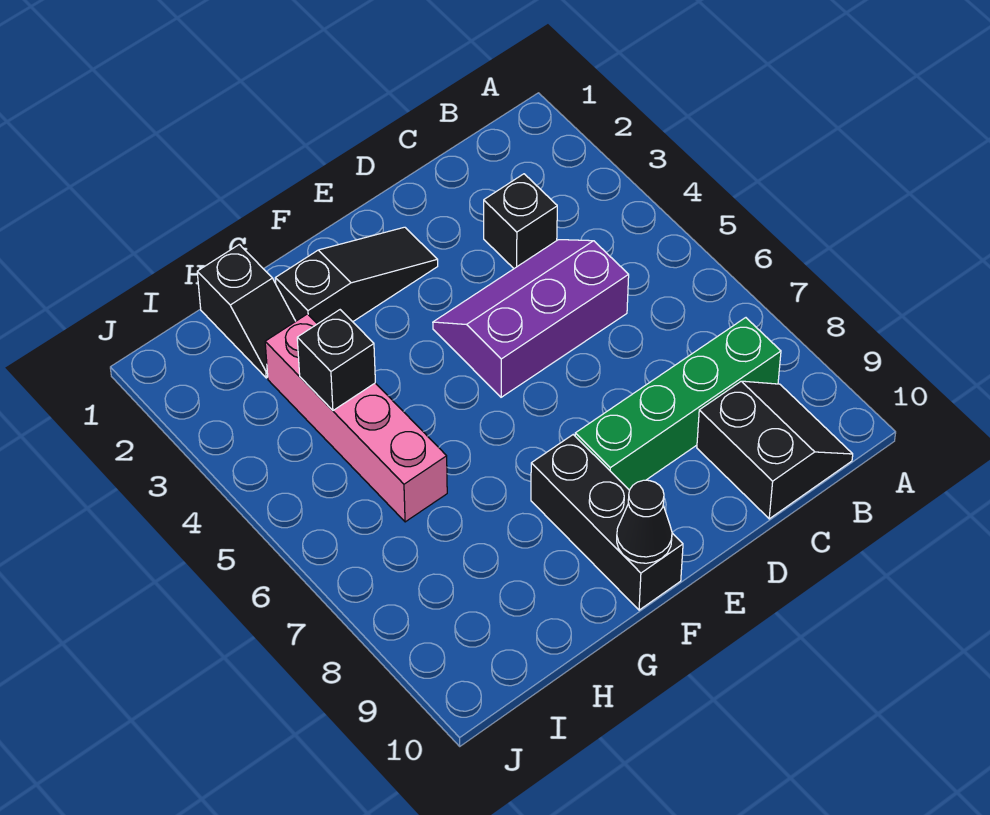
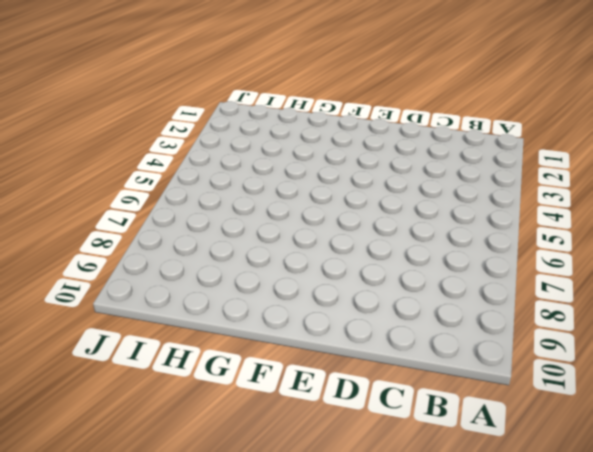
none -> green 1x4 brick [575,318,781,490]
none -> black 2x2 slope [697,381,853,519]

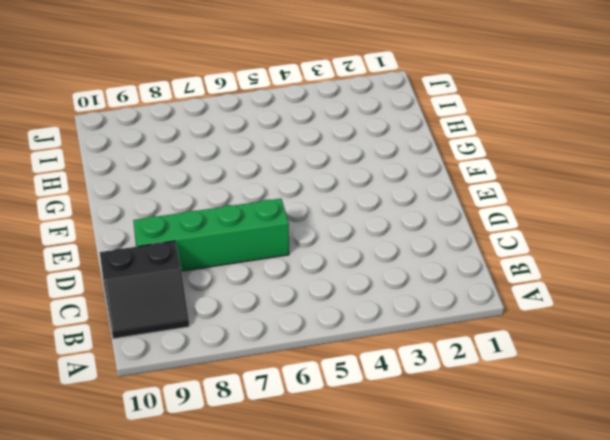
green 1x4 brick [133,199,289,271] -> green 1x4 brick turned to [575,318,781,490]
none -> black 1x1 brick [484,174,557,268]
none -> purple 2x3 slope [433,240,629,397]

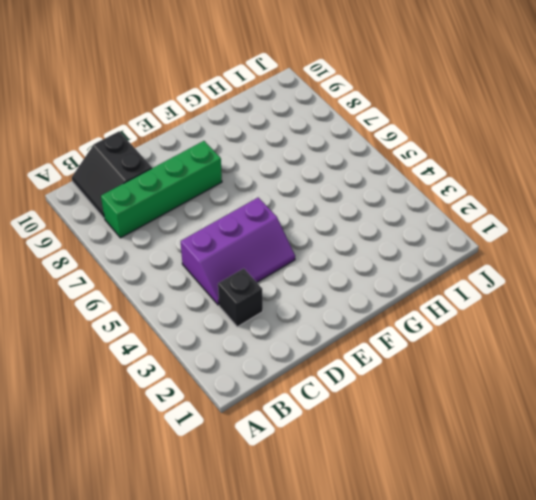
none -> black 1x3 slope [275,227,438,324]
none -> black 1x3 brick [531,435,683,610]

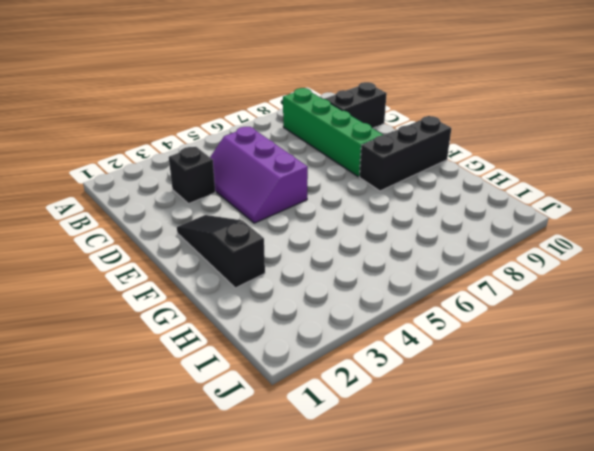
none -> black 1x2 slope [197,244,296,378]
none -> pink 1x4 brick [265,314,447,522]

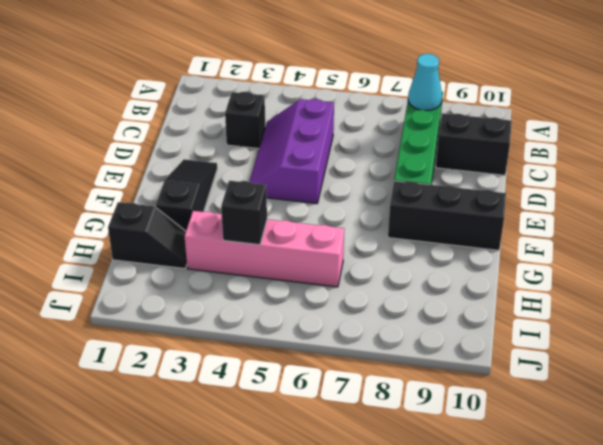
cyan 1x1 cone [408,54,442,111] -> none
none -> black 1x1 cone [617,480,672,563]

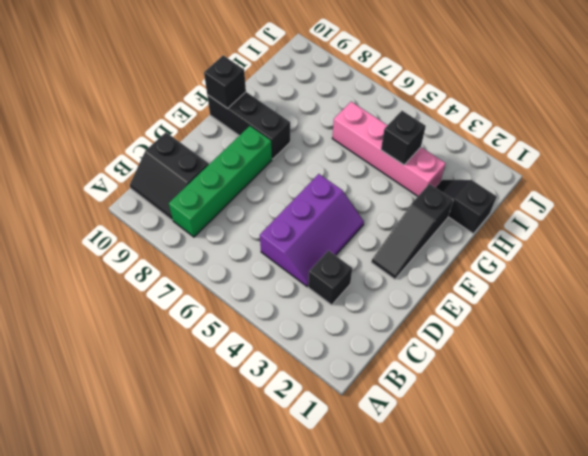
black 1x1 brick [204,55,246,109] -> black 1x1 cone [617,480,672,563]

